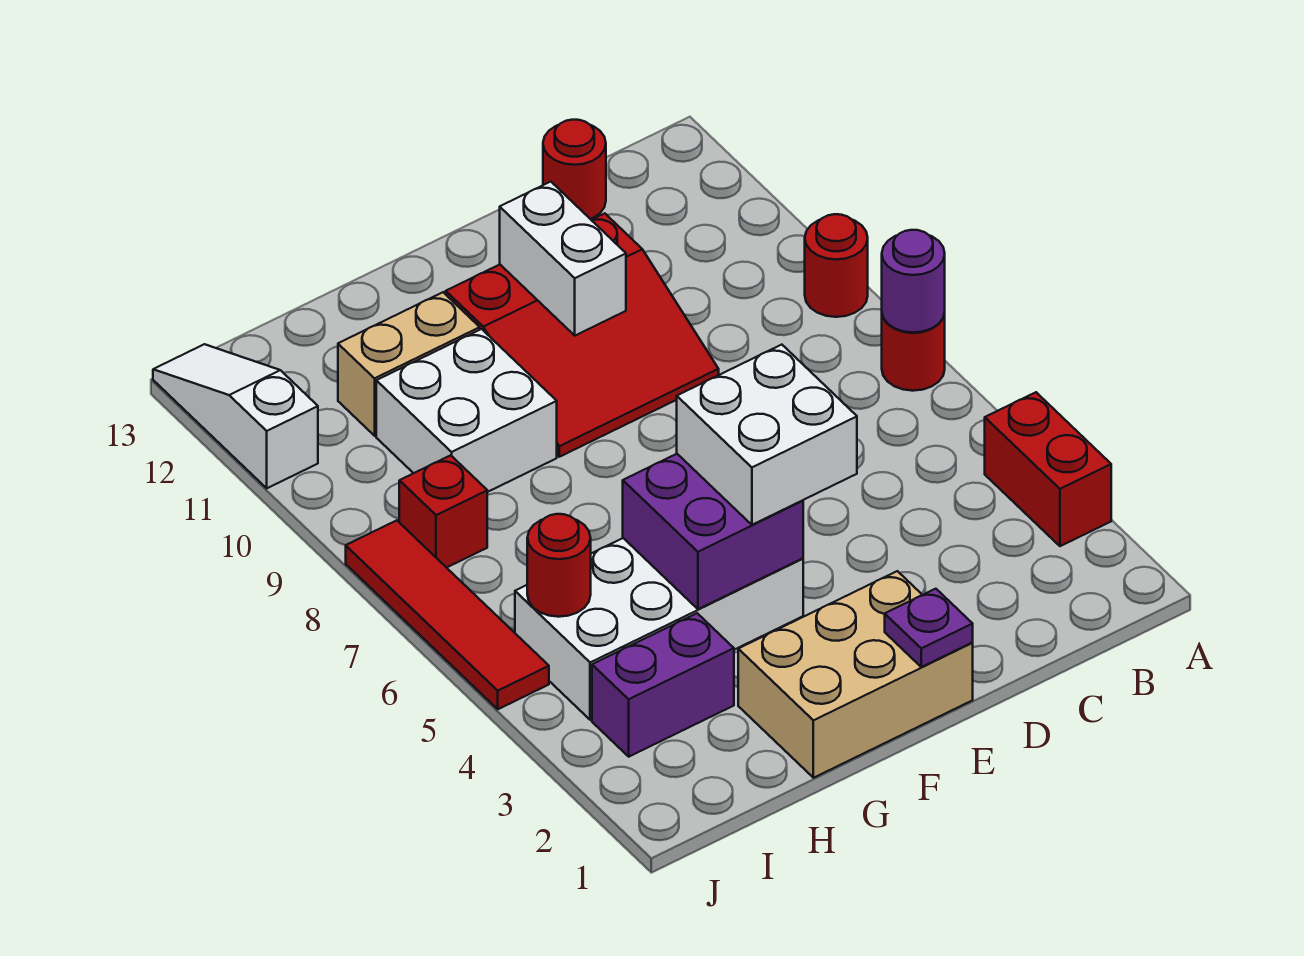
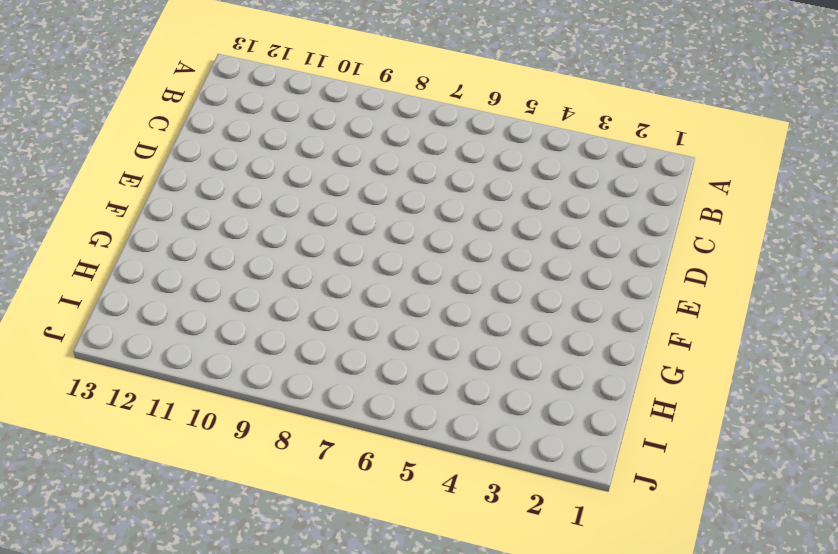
none -> red 1x2 brick [985,392,1111,546]
none -> red 1x1 round brick [882,313,945,391]
none -> red 1x1 round brick [805,214,868,317]

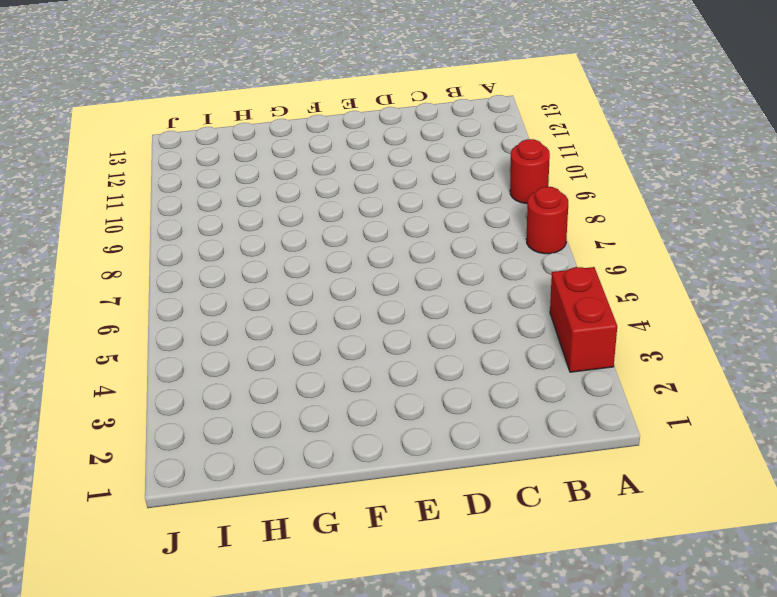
none -> red 1x1 round brick [543,120,606,219]
none -> red 3x3 slope [446,213,719,457]
none -> tan 2x3 brick [738,571,973,778]

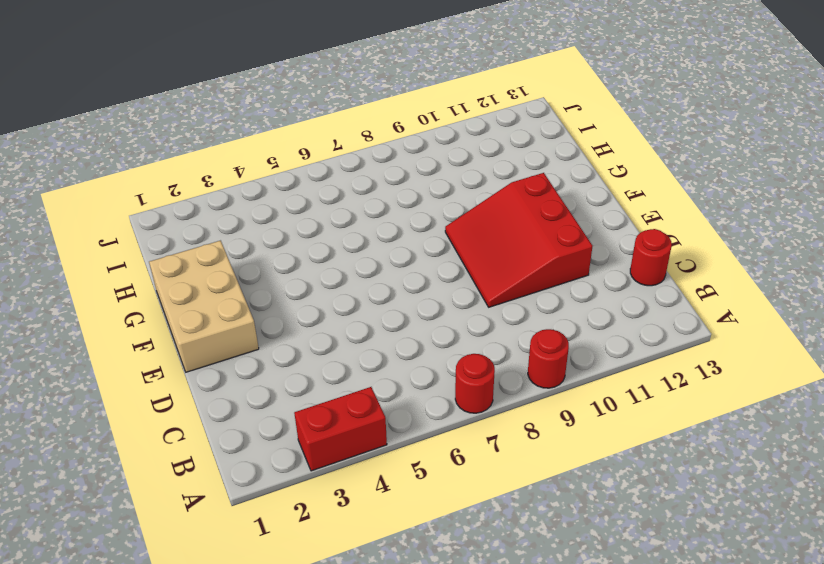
none -> white 2x4 brick [515,538,803,720]
none -> white 2x2 brick [376,329,557,492]
none -> tan 1x2 brick [338,292,480,436]

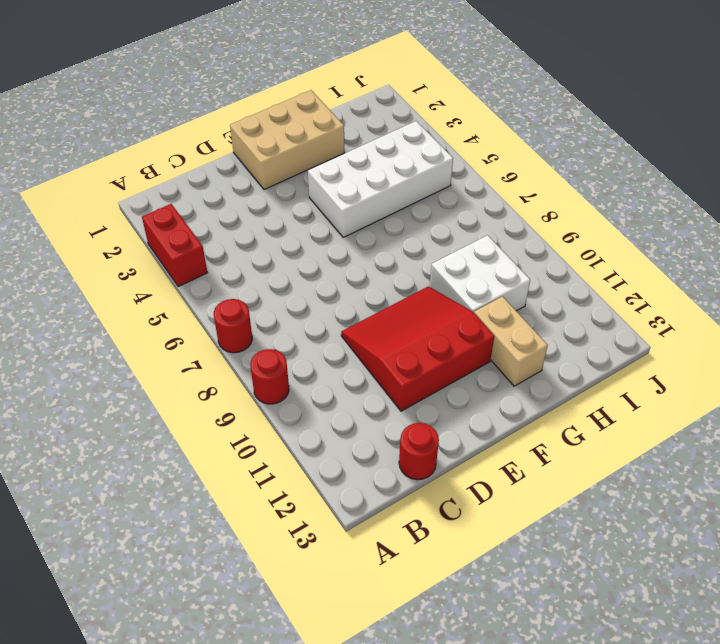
tan 1x2 brick [474,297,548,386] -> tan 1x2 brick turned to [338,292,480,436]
none -> purple 1x2 brick [592,613,734,757]
none -> red 1x1 brick [399,455,487,568]
none -> red 1x4 tile [346,520,549,709]

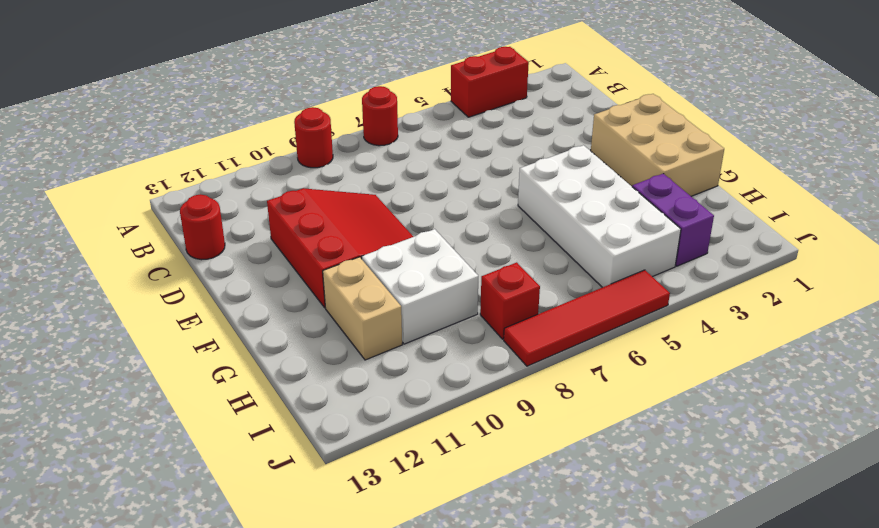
none -> white 1x3 slope [153,344,318,488]
none -> purple 1x1 round brick [882,230,945,333]
none -> purple 1x1 plate [885,589,973,667]

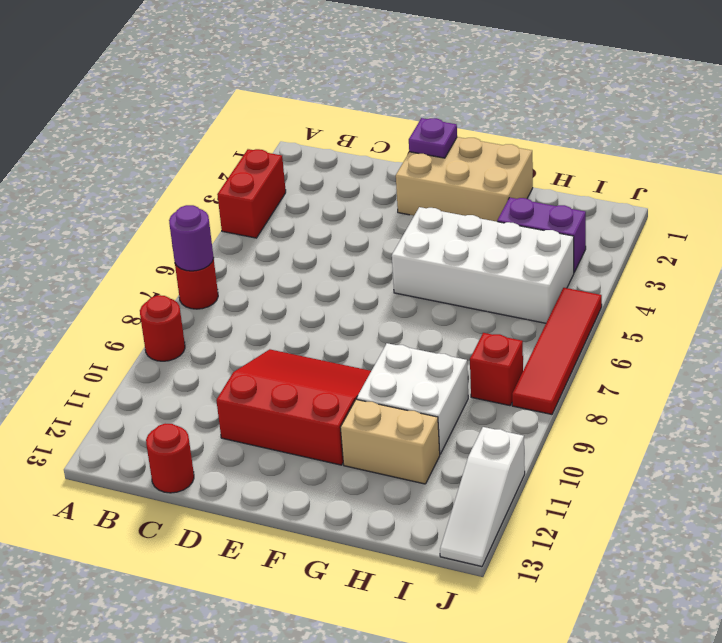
none -> white 1x2 brick [500,182,626,336]
none -> purple 2x2 brick [623,454,803,609]
none -> red 1x1 round brick [527,514,591,617]

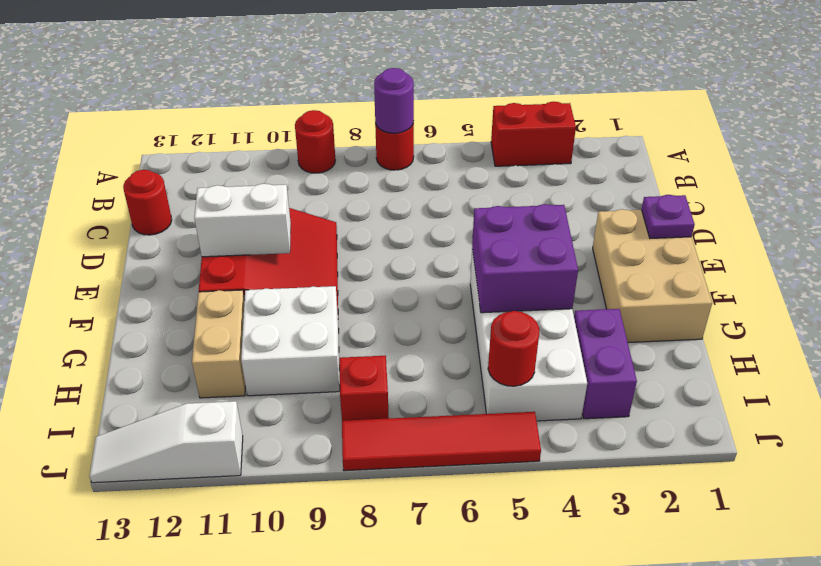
none -> white 2x2 brick [677,345,857,525]

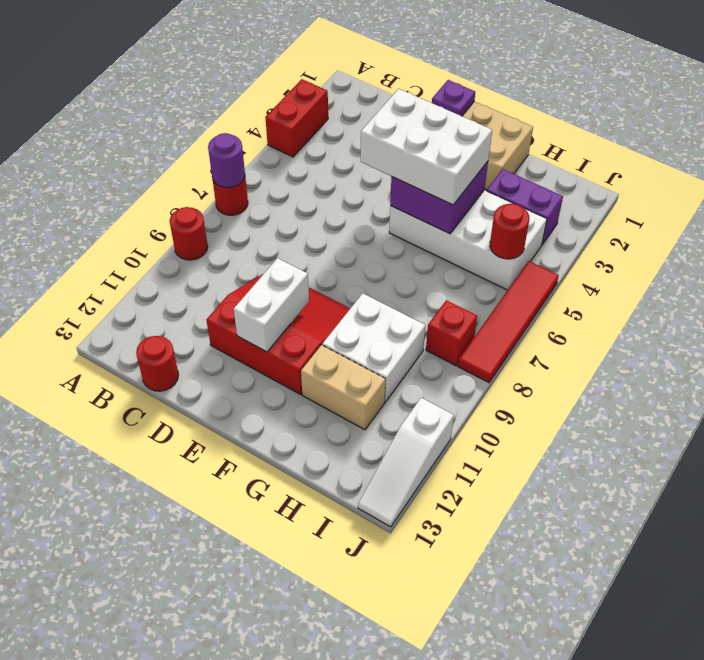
white 2x3 brick [361,89,492,205] -> white 2x2 brick [677,345,857,525]

